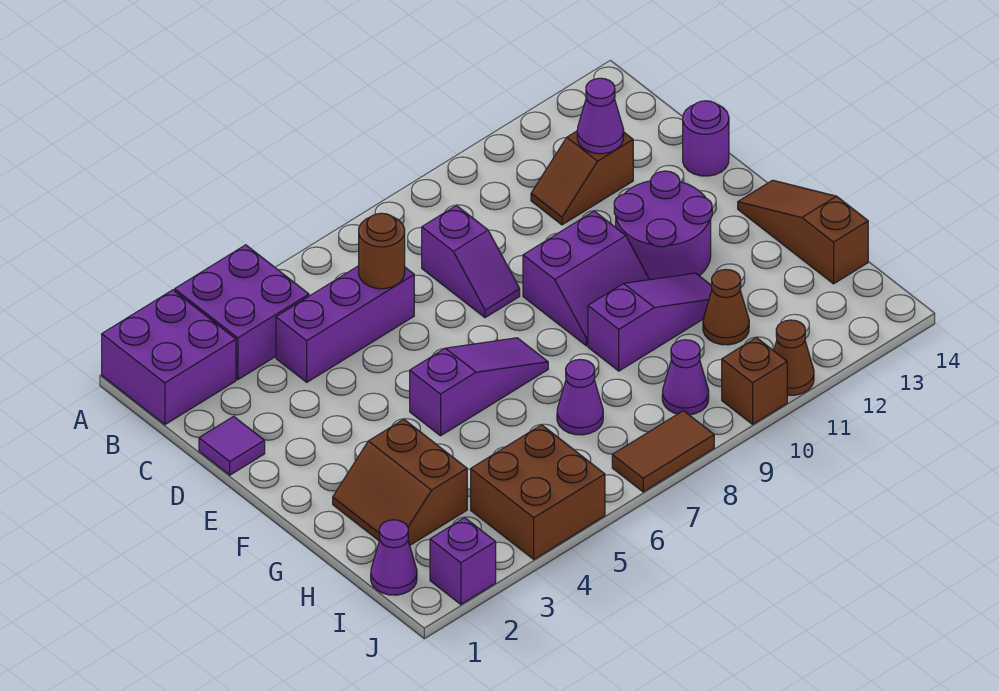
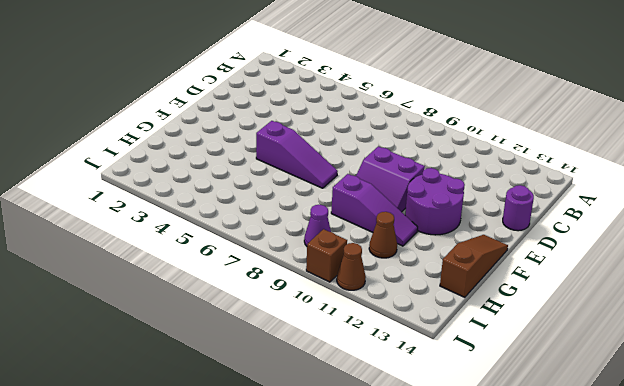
none -> purple 2x2 brick [102,290,236,425]
none -> purple 2x2 brick [175,245,309,380]
none -> purple 1x3 brick [276,266,414,382]

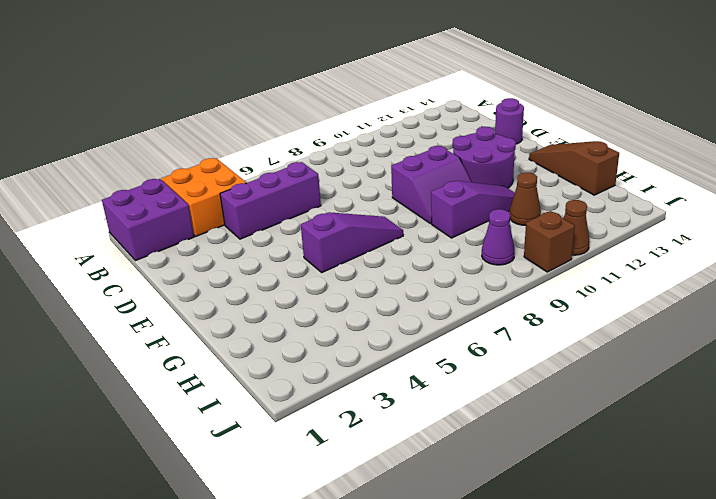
orange 2x2 brick [162,158,246,236] -> purple 2x2 brick [175,245,309,380]
none -> purple 1x2 slope [422,206,520,318]
none -> brown 1x2 slope [531,131,633,225]
none -> purple 1x1 tile [199,416,265,475]

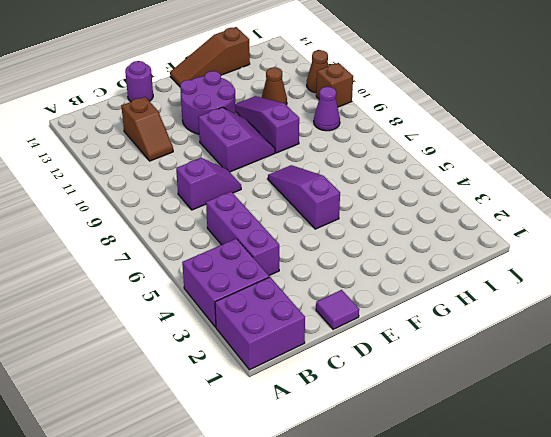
none -> brown 2x2 slope [333,419,467,545]
none -> purple 1x1 cone [557,360,603,435]
none -> purple 1x1 cone [371,520,417,595]

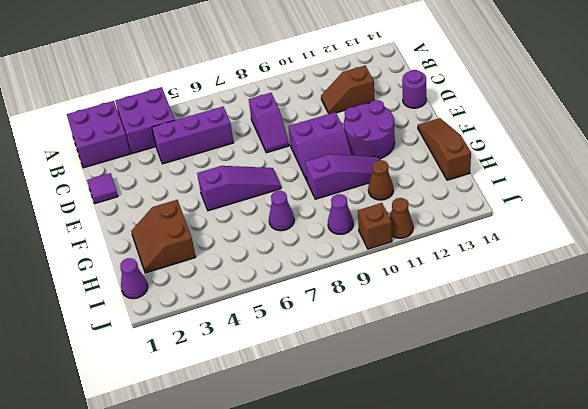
none -> brown 2x2 brick [471,425,605,559]
none -> purple 1x1 brick [430,518,496,604]
none -> brown 1x2 tile [612,411,714,492]

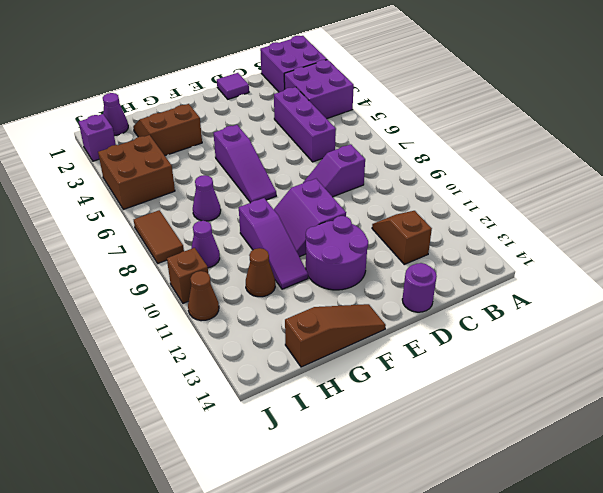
none -> brown 1x1 round brick [359,213,405,289]
none -> purple 1x1 cone [577,78,624,154]

